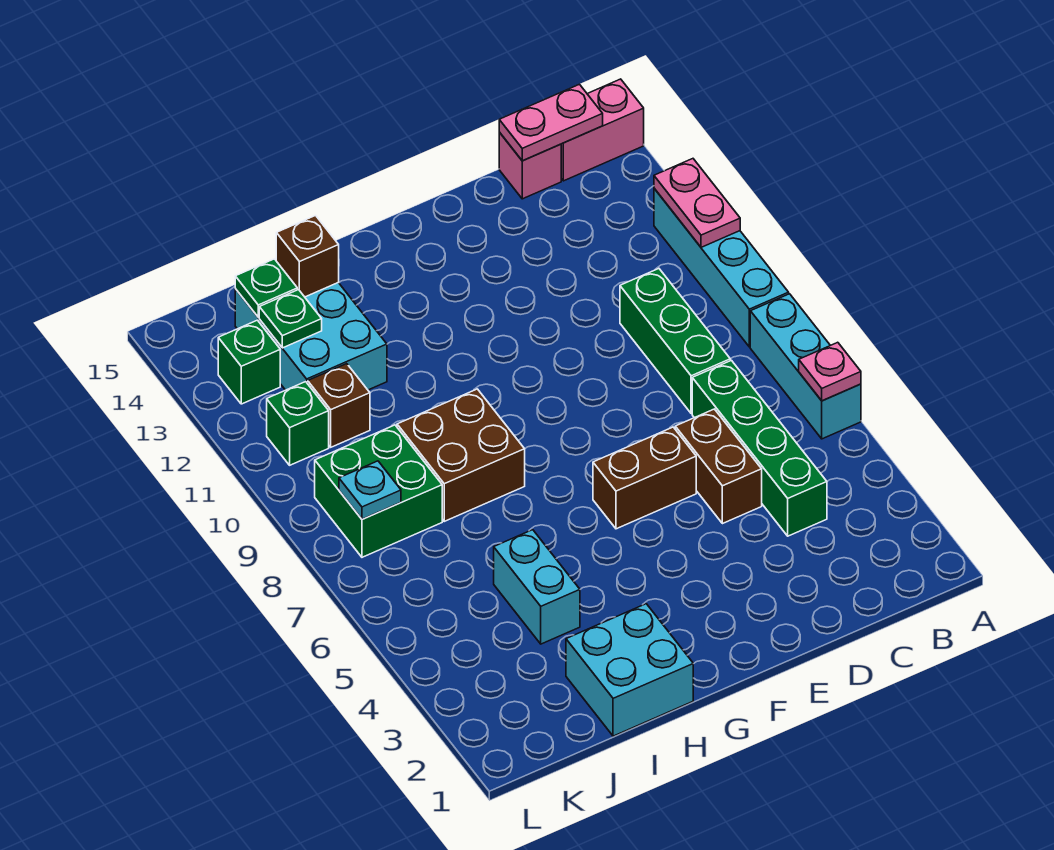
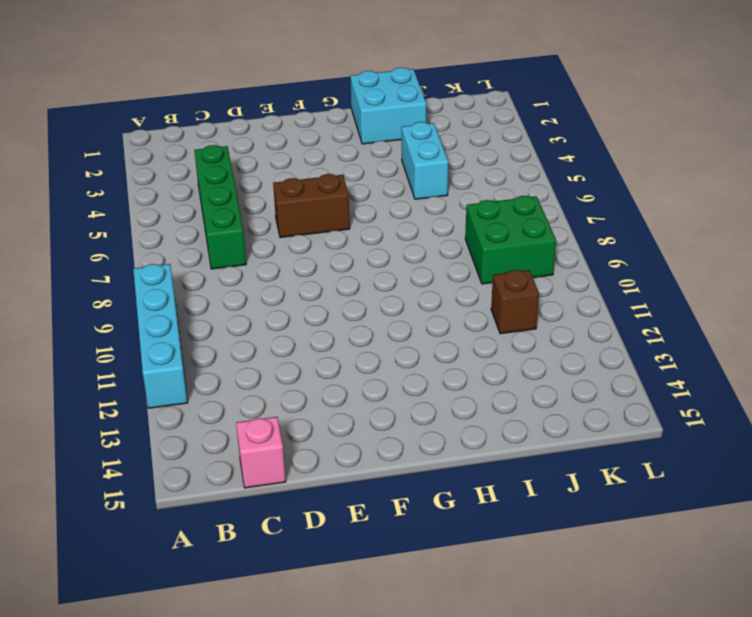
none -> cyan 1x3 brick [750,294,861,439]
none -> pink 1x2 brick [561,79,644,181]
none -> green 1x3 brick [620,269,730,414]

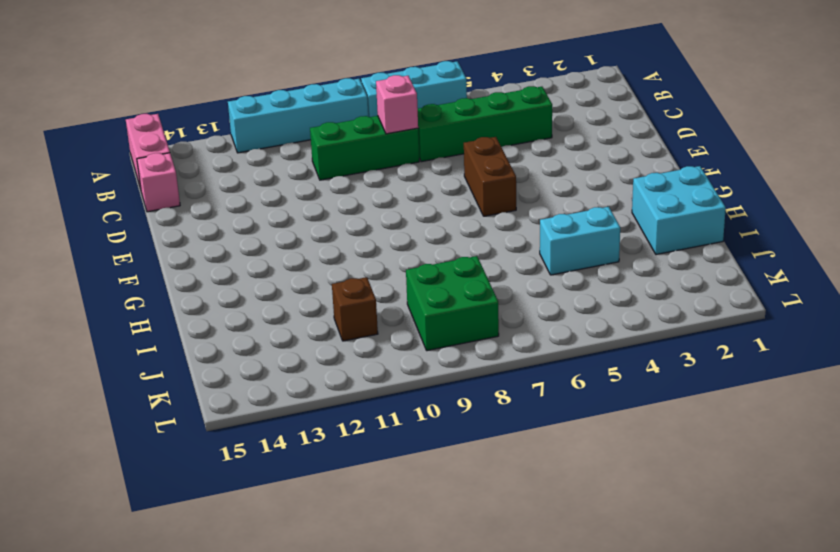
pink 1x1 brick [376,75,418,134] -> none
none -> brown 1x2 brick [675,409,762,524]
none -> brown 2x2 brick [397,389,525,521]
none -> cyan 2x3 brick [235,283,387,390]

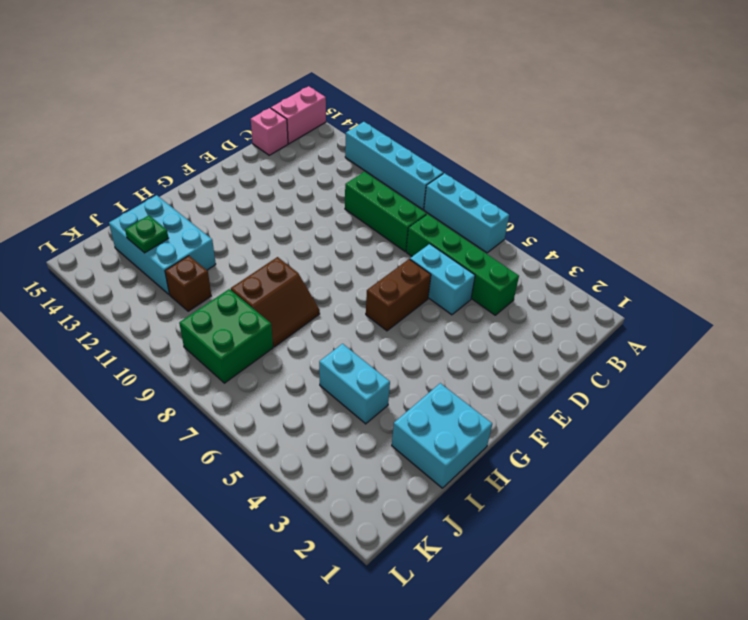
cyan 1x2 brick [410,244,475,315] -> brown 1x2 brick [675,409,762,524]
brown 2x2 slope [231,257,320,347] -> brown 2x2 brick [397,389,525,521]
none -> green 1x1 brick [267,382,329,465]
none -> green 1x1 brick [218,320,280,404]
none -> pink 1x1 plate [799,342,861,401]

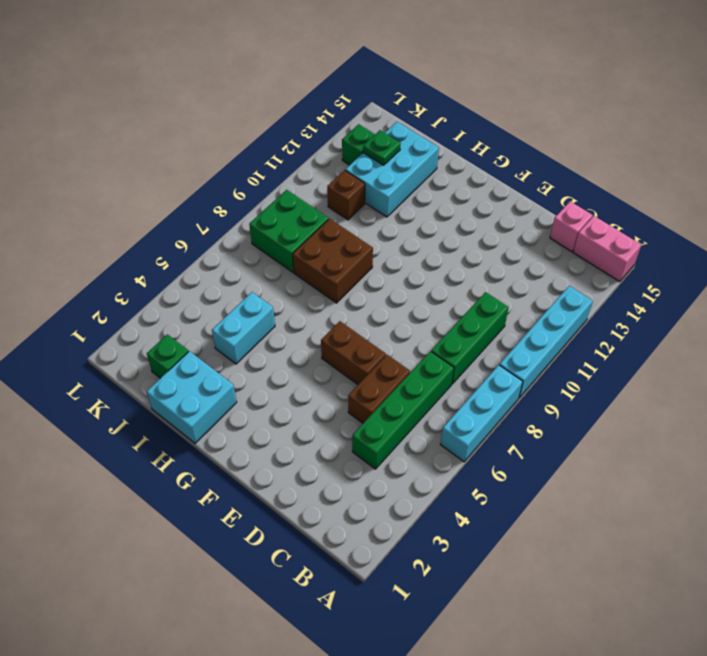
green 1x1 brick [147,334,189,378] -> green 1x1 brick moved to [267,382,329,465]
none -> pink 1x1 plate [799,342,861,401]
none -> pink 1x2 plate [654,159,740,247]
none -> pink 1x2 plate [499,84,603,161]

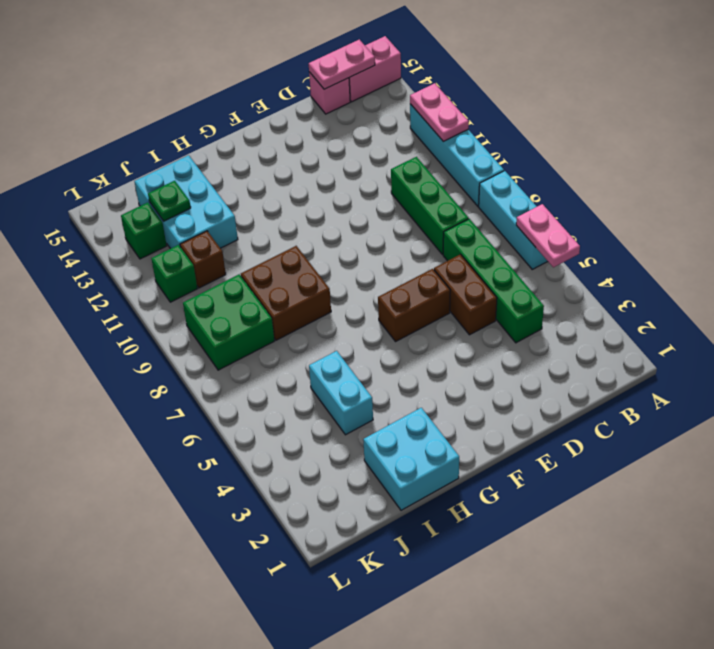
pink 1x2 plate [516,204,580,267] -> pink 1x1 plate [799,342,861,401]
none -> brown 1x1 brick [276,216,339,297]
none -> green 1x1 plate [235,259,297,317]
none -> cyan 1x1 plate [339,461,401,519]

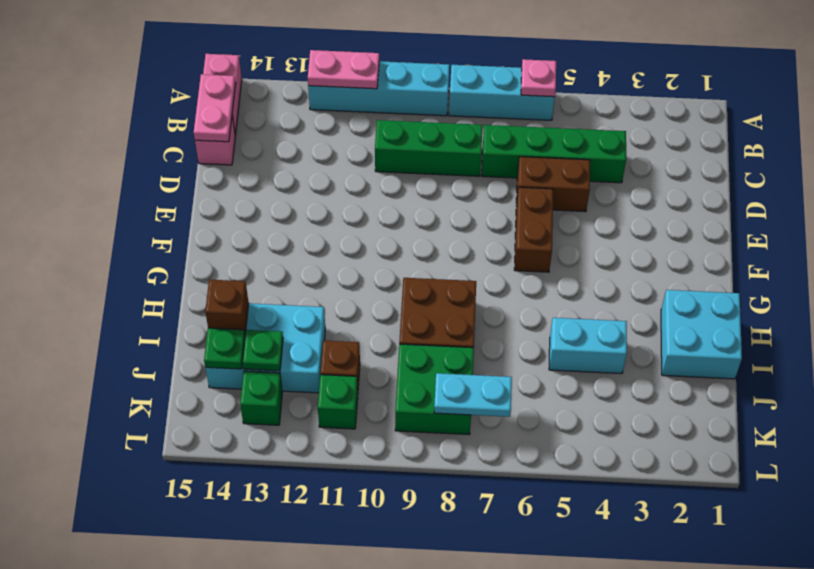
cyan 1x2 plate [434,373,512,417] -> cyan 1x1 plate [339,461,401,519]

